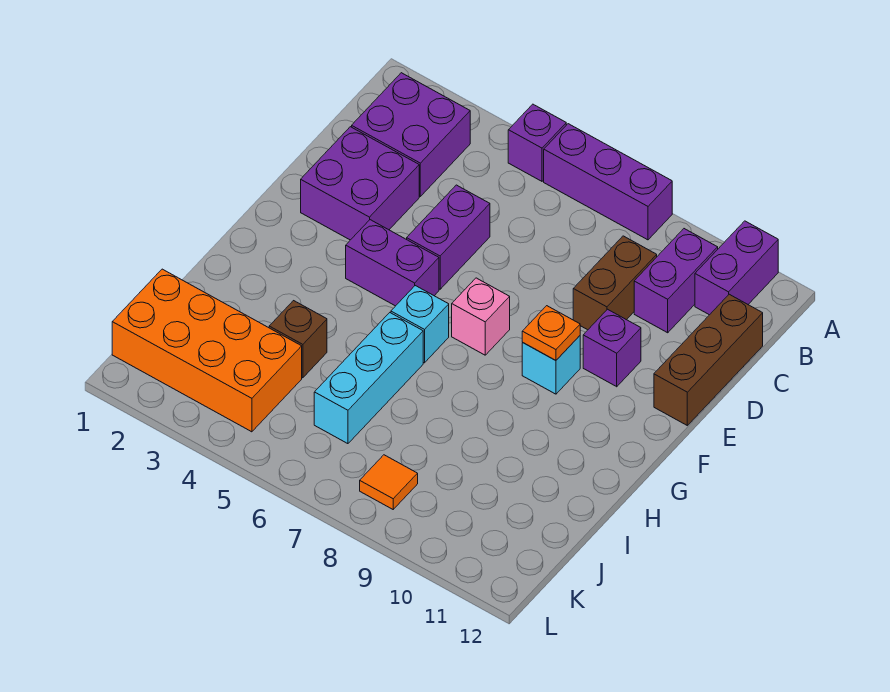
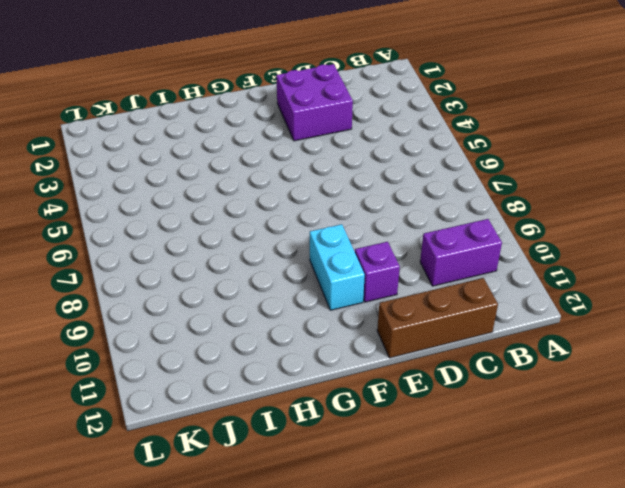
cyan 1x2 brick [310,224,365,310] -> cyan 1x1 brick [522,336,580,394]
none -> purple 1x1 brick [508,104,566,181]
none -> purple 1x3 brick [544,124,672,240]
none -> purple 1x2 brick [695,221,778,315]

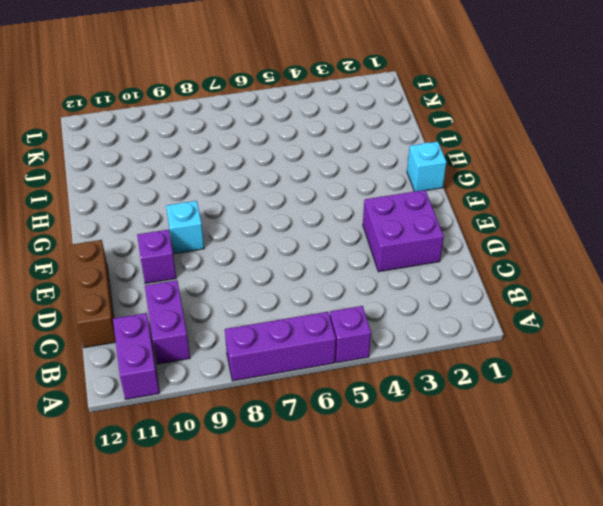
cyan 1x1 brick [407,142,447,191] -> cyan 1x1 brick moved to [391,286,449,363]
none -> purple 2x2 brick [352,73,470,196]
none -> brown 1x2 brick [573,236,657,330]
none -> purple 1x2 brick [407,185,490,289]

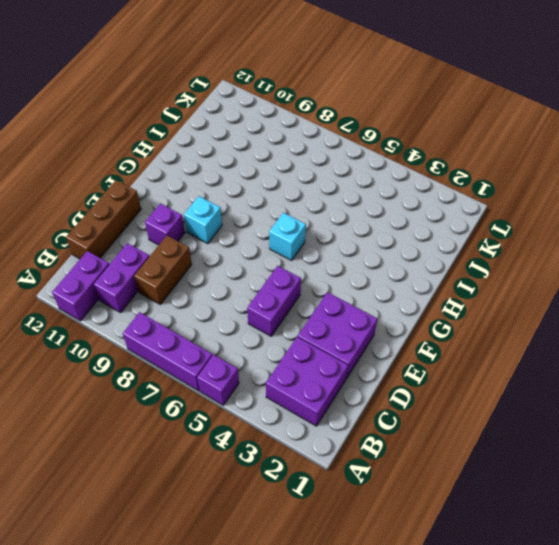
none -> purple 1x2 brick [346,220,439,306]
none -> pink 1x1 brick [452,278,510,355]
none -> cyan 1x3 brick [314,313,423,444]

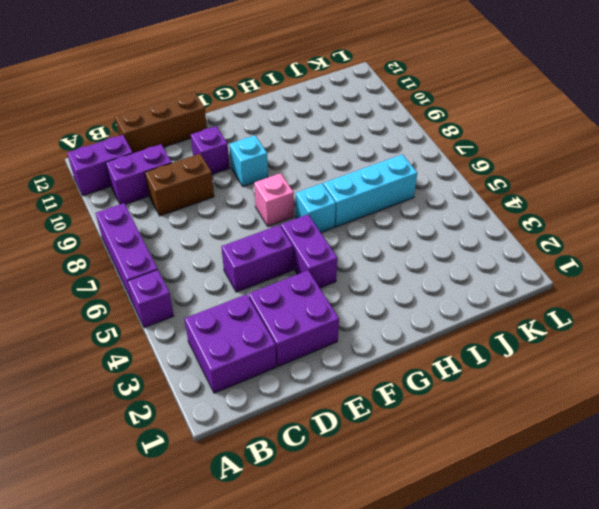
none -> brown 1x1 brick [269,301,327,378]
none -> orange 2x4 brick [112,269,302,432]
none -> orange 1x1 tile [360,455,418,509]

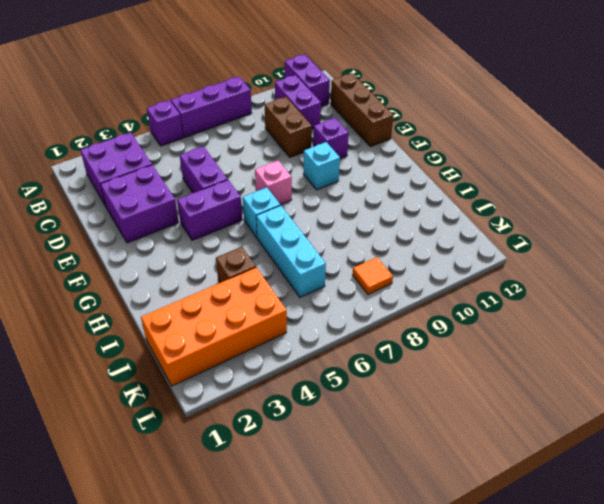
none -> orange 1x1 plate [522,306,580,360]

